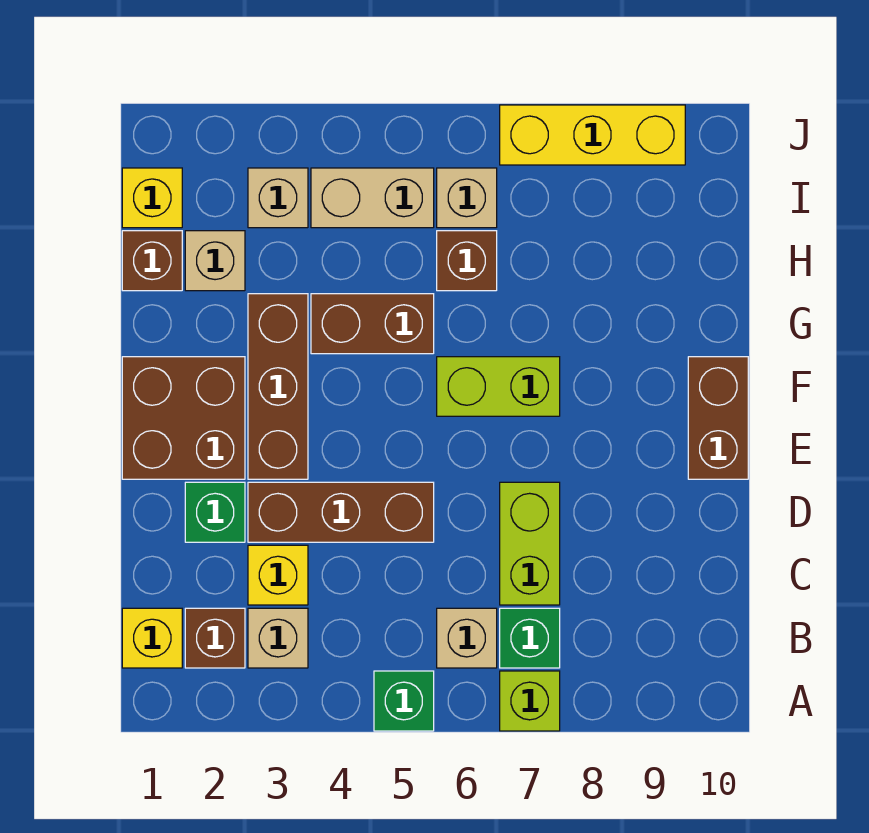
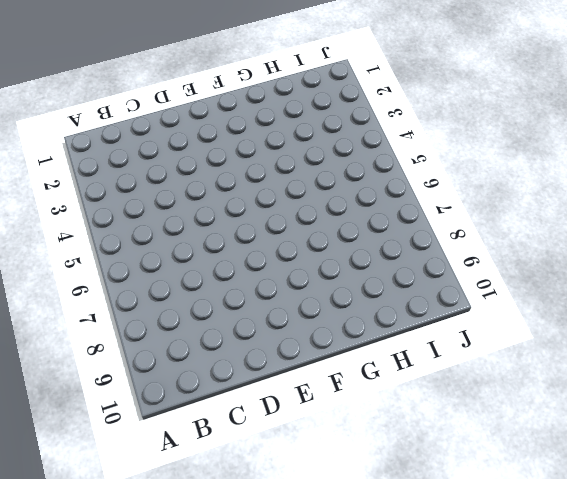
none -> green 1x1 brick [374,671,434,731]
none -> lime 1x1 brick [500,671,560,731]
none -> yellow 1x1 brick [122,608,182,668]

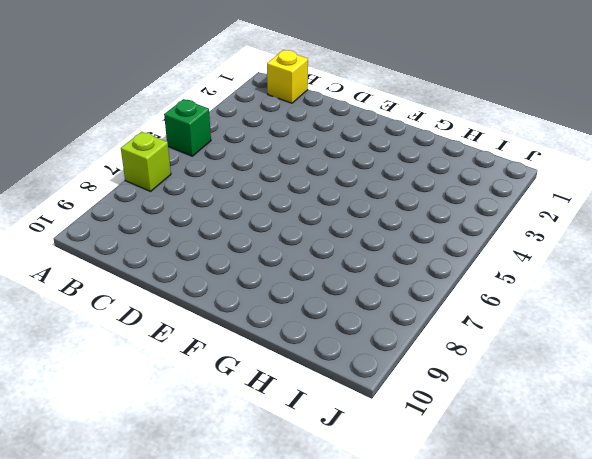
none -> brown 1x1 brick [185,608,245,668]
none -> tan 1x1 brick [248,608,308,668]
none -> tan 1x1 brick [437,608,497,668]

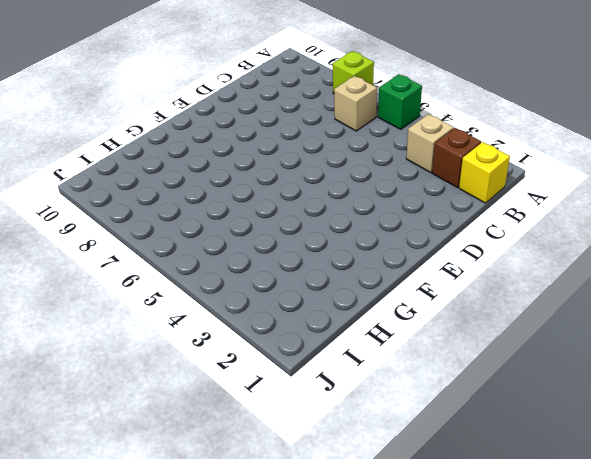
none -> green 1x1 brick [500,608,560,668]
none -> yellow 1x1 brick [248,545,308,605]
none -> lime 1x2 brick [500,482,560,605]

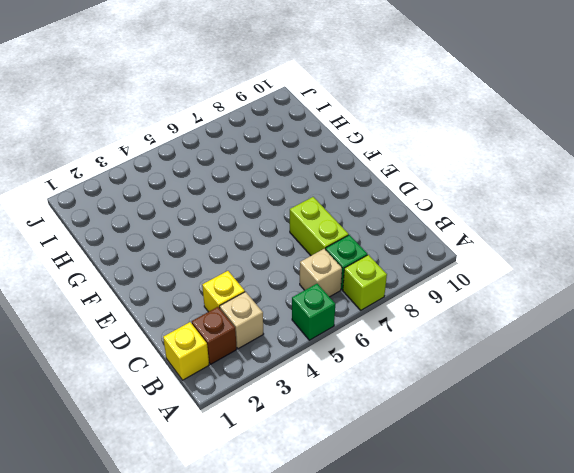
none -> green 1x1 brick [185,482,245,542]
none -> brown 1x3 brick [248,482,434,542]
none -> brown 2x2 brick [122,357,245,479]

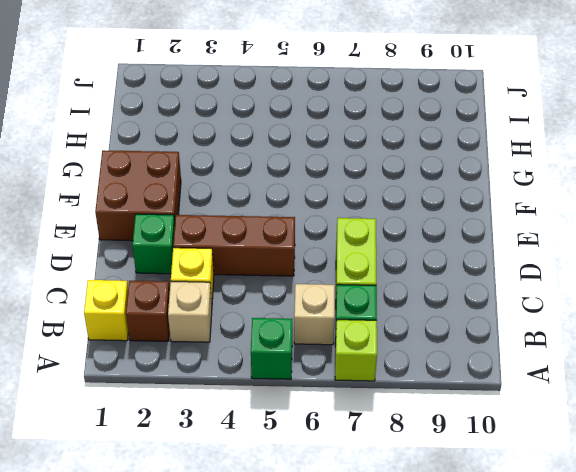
none -> brown 1x3 brick [248,294,308,479]
none -> brown 1x2 brick [688,357,748,479]
none -> lime 1x2 brick [437,357,560,416]

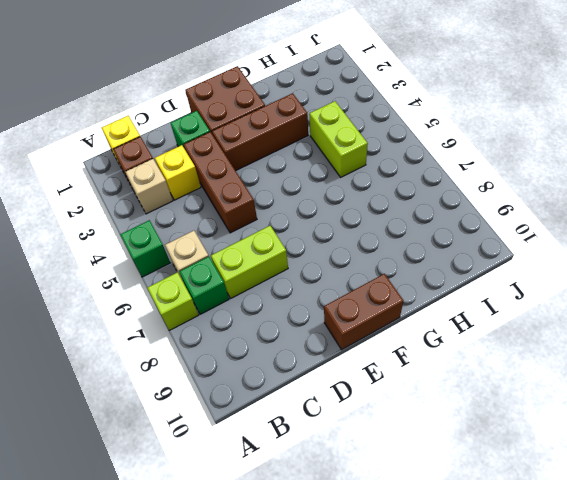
lime 1x2 brick [309,101,368,177] -> lime 1x2 brick moved to [437,357,560,416]
none -> brown 1x2 brick [311,294,434,354]
none -> brown 1x1 brick [122,231,182,291]
none -> tan 1x1 brick [185,231,245,291]

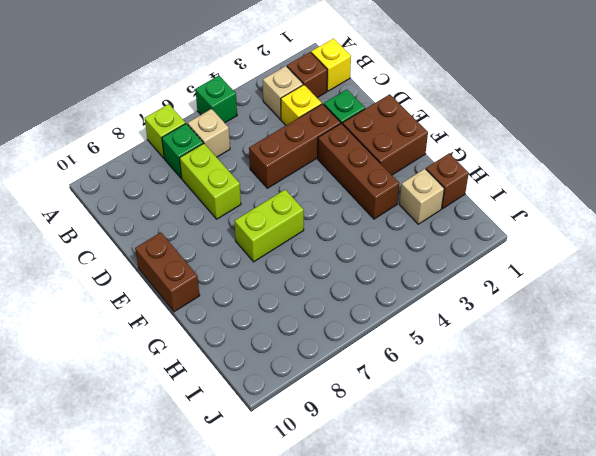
none -> brown 1x2 brick [311,294,434,354]
none -> brown 1x1 brick [437,231,497,291]
none -> yellow 1x1 brick [122,168,182,228]

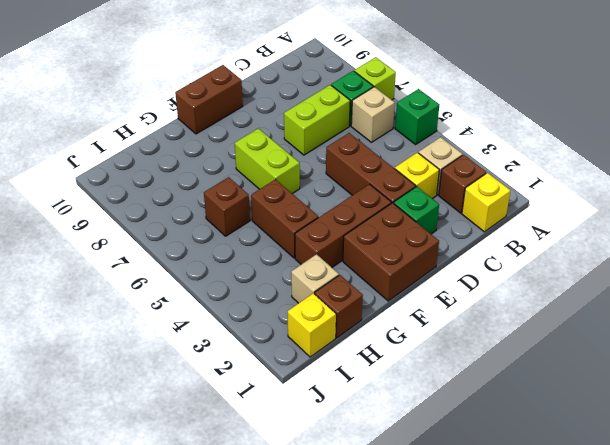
none -> tan 1x1 brick [248,168,308,228]
none -> tan 1x2 brick [311,168,434,228]
none -> tan 1x1 brick [437,168,497,228]

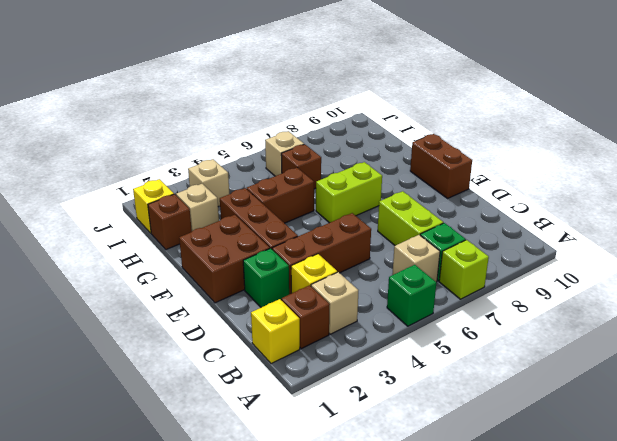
none -> tan 1x2 brick [311,168,434,228]
none -> yellow 1x3 brick [500,105,685,165]

